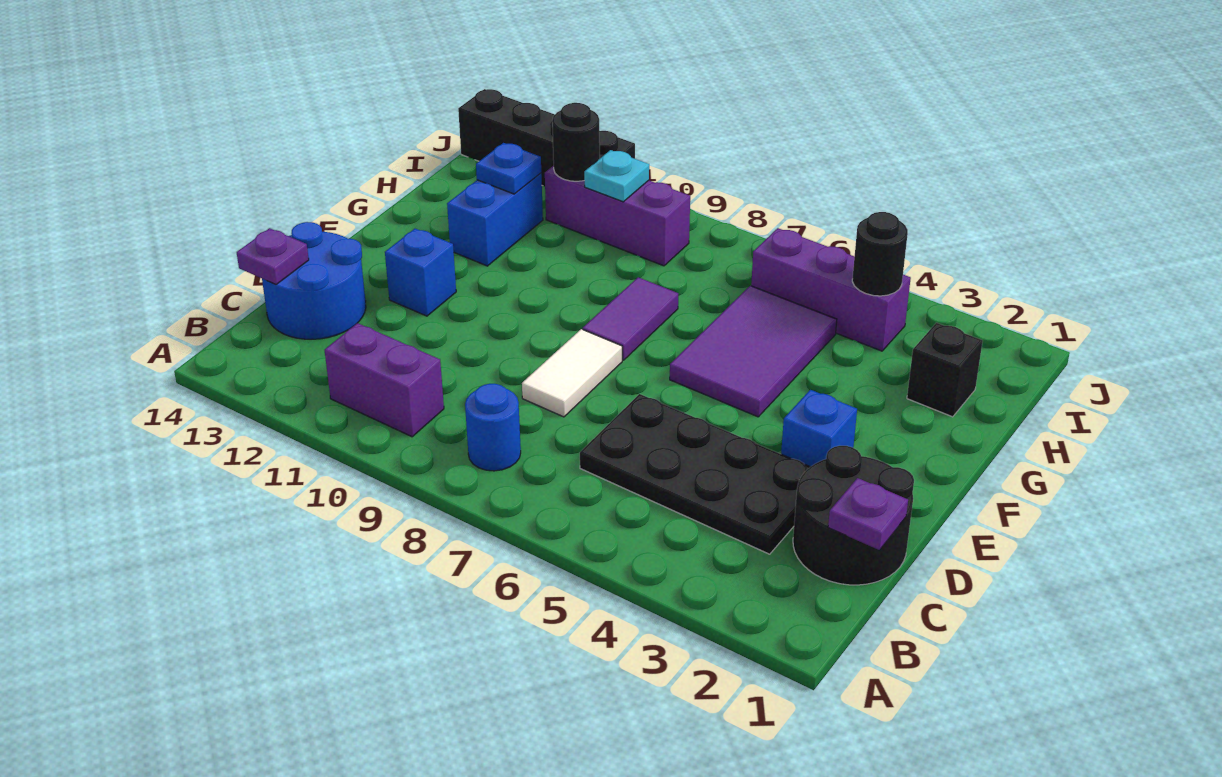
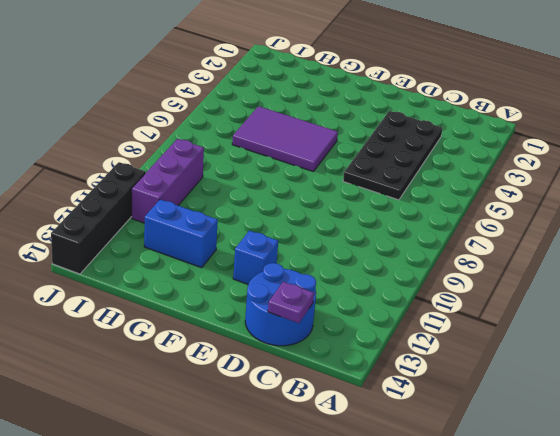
none -> blue 1x1 round brick [465,384,521,471]
none -> purple 1x2 brick [325,323,444,437]
none -> black 2x2 round brick [793,446,914,585]

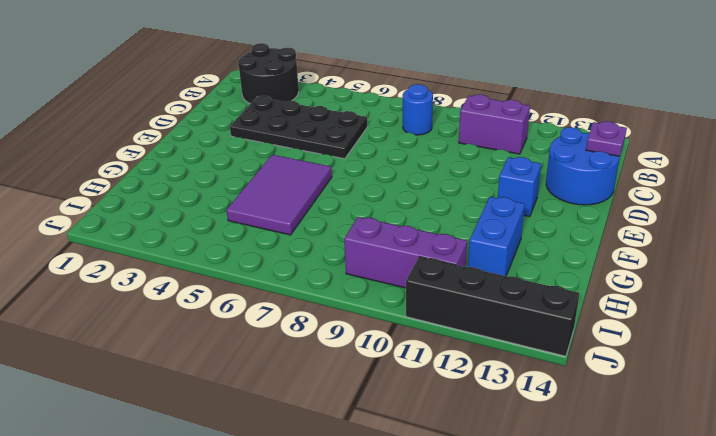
black 2x2 round brick [238,43,299,104] -> black 2x2 round brick moved to [793,446,914,585]
none -> white 1x2 tile [522,329,622,417]
none -> blue 1x1 brick [781,390,857,467]
none -> purple 1x2 tile [583,277,678,360]

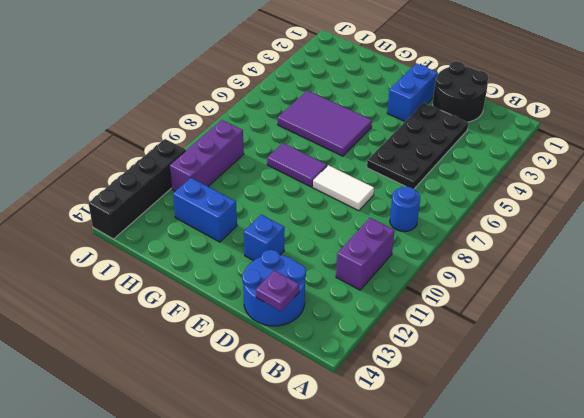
blue 1x2 brick [387,63,438,121] -> blue 1x1 brick [781,390,857,467]
none -> black 1x1 brick [907,323,983,417]
none -> purple 1x3 brick [751,228,911,351]
none -> purple 1x1 plate [828,478,908,550]

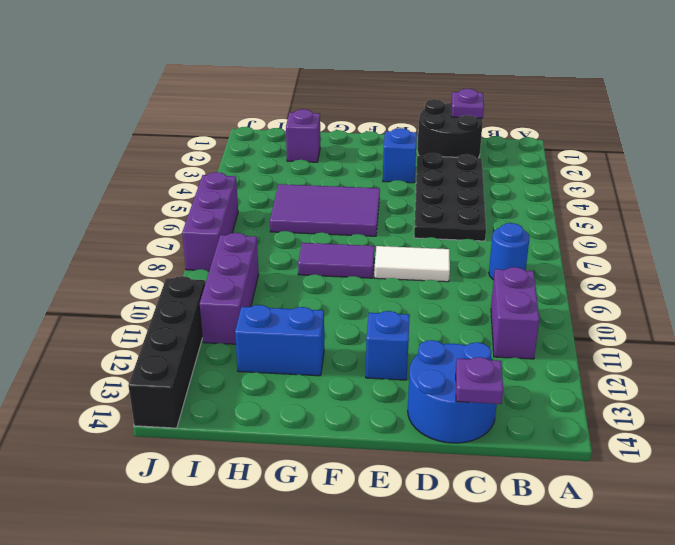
purple 1x1 brick [286,109,320,162] -> black 1x1 brick [907,323,983,417]
purple 1x3 brick [182,172,238,271] -> purple 1x3 brick moved to [751,228,911,351]
none -> blue 1x1 plate [476,143,541,194]
none -> black 1x1 round brick [852,212,908,296]
none -> cyan 1x1 plate [584,150,649,202]

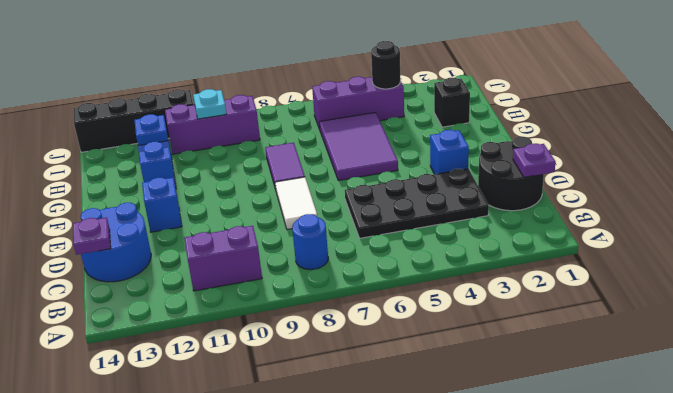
none -> black 1x1 round brick [552,103,600,181]

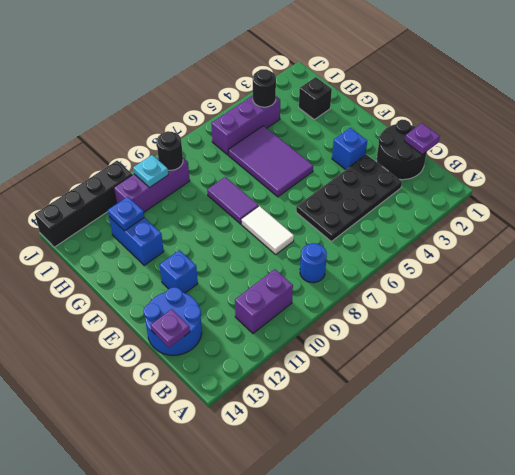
black 1x1 round brick [157,131,183,170] -> black 1x1 round brick moved to [552,103,600,181]

